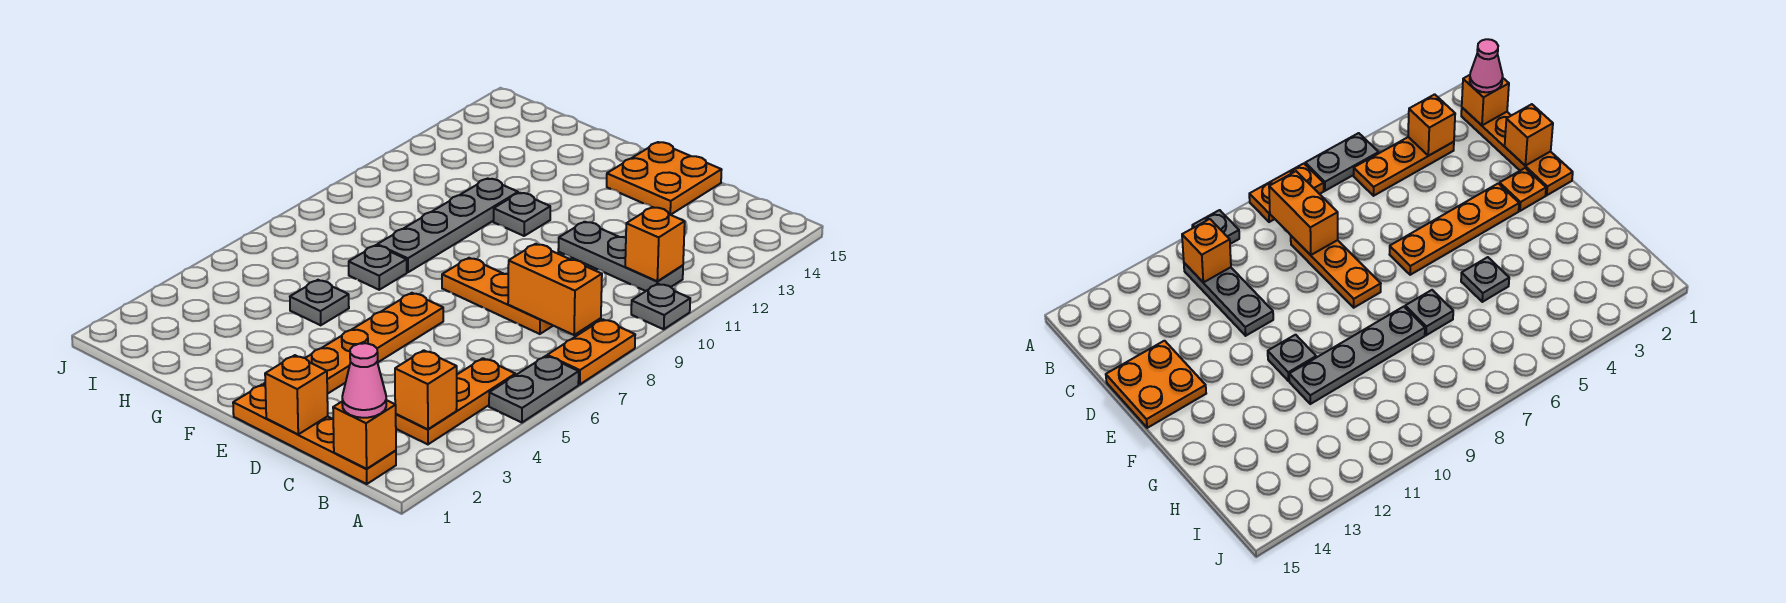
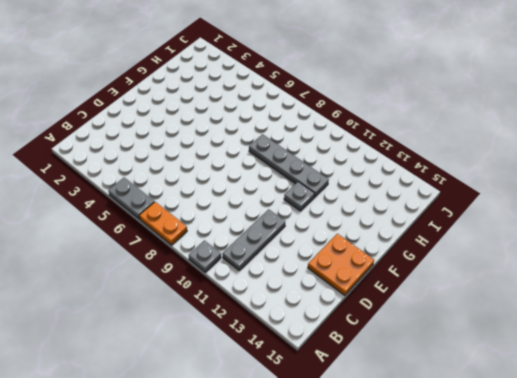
none -> orange 1x4 plate [233,384,396,484]
none -> orange 1x3 plate [396,358,515,444]
none -> orange 1x3 plate [442,258,553,334]

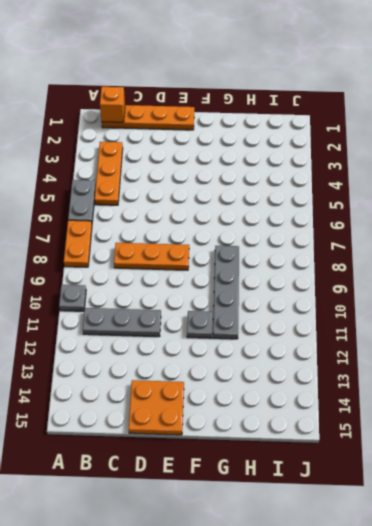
none -> orange 1x1 plate [1500,168,1546,211]
none -> orange 1x4 plate [306,293,443,394]
none -> grey 1x1 plate [290,280,349,325]

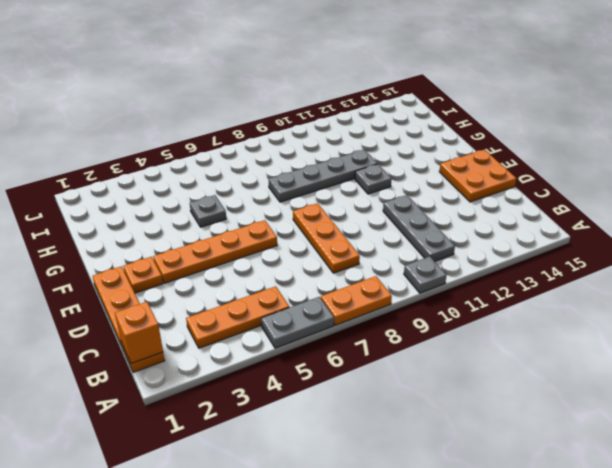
none -> grey 1x1 plate [349,245,407,290]
none -> orange 1x1 brick [395,350,457,430]
none -> orange 1x2 brick [508,244,602,335]

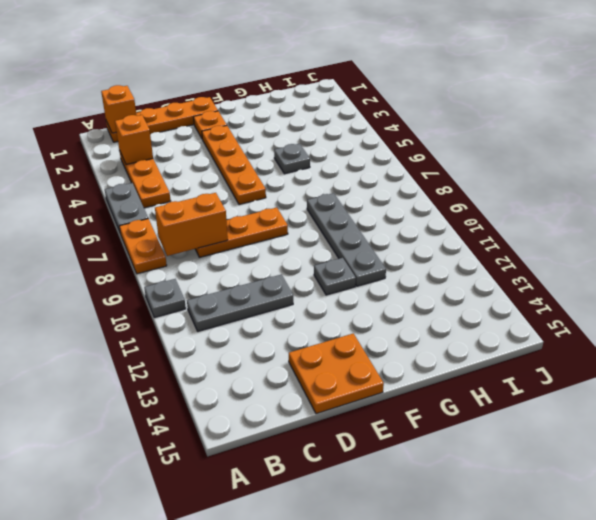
none -> grey 1x1 plate [349,245,407,290]
none -> orange 1x1 brick [625,207,685,281]
none -> orange 1x1 brick [265,355,328,434]

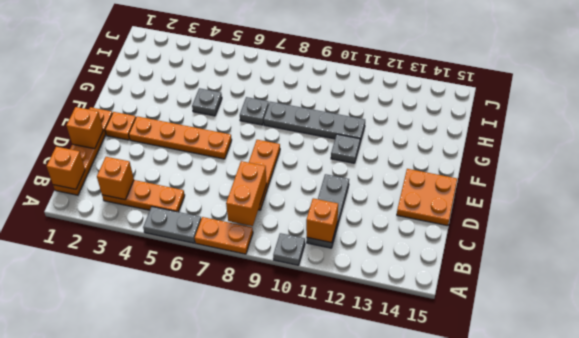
none -> pink 1x1 cone [342,343,386,418]

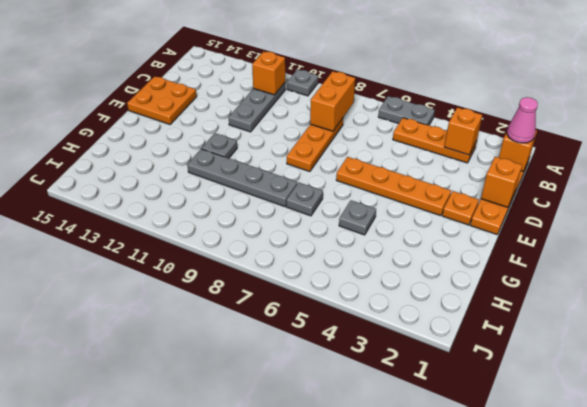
none -> orange 1x2 plate [547,319,635,384]

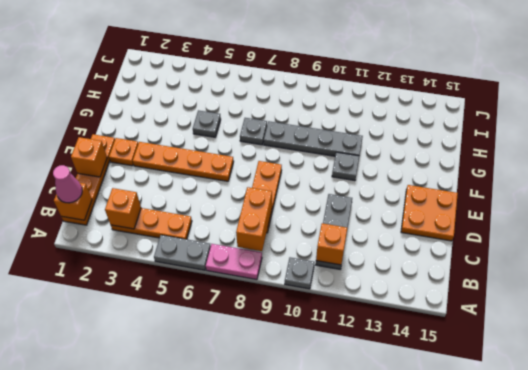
pink 1x2 plate [206,244,262,279] -> orange 1x2 plate [547,319,635,384]

